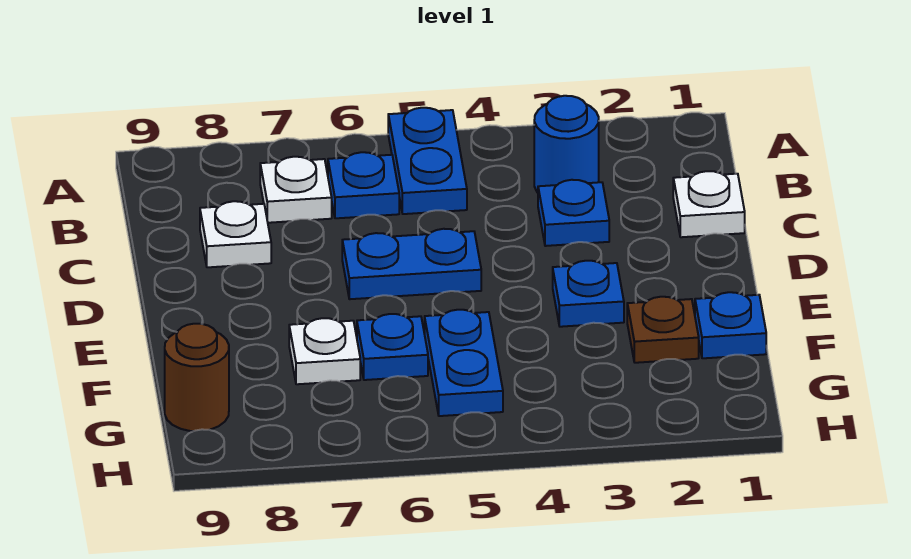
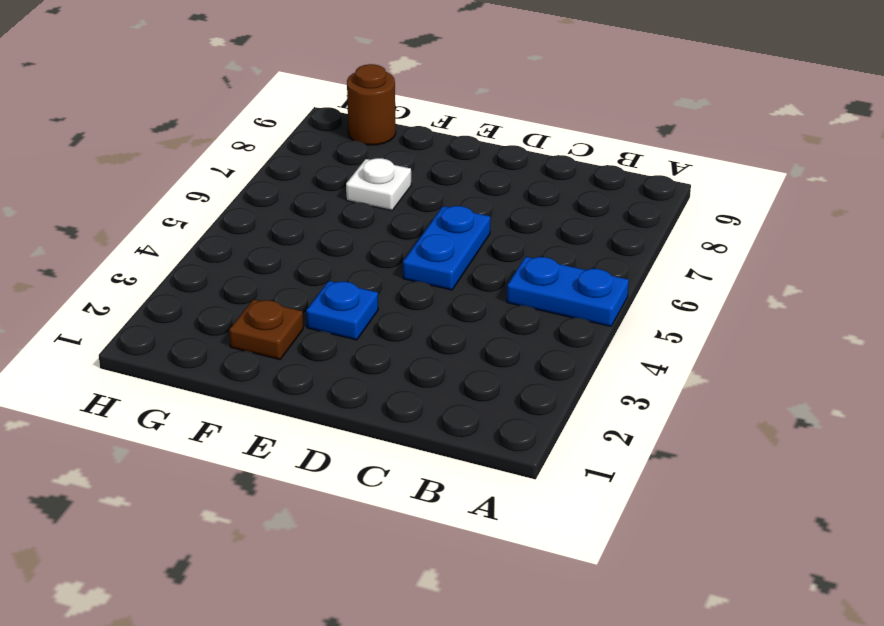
none -> blue 1x1 round brick [534,96,599,193]
none -> blue 1x1 plate [328,152,399,218]
none -> white 1x1 plate [260,157,332,223]

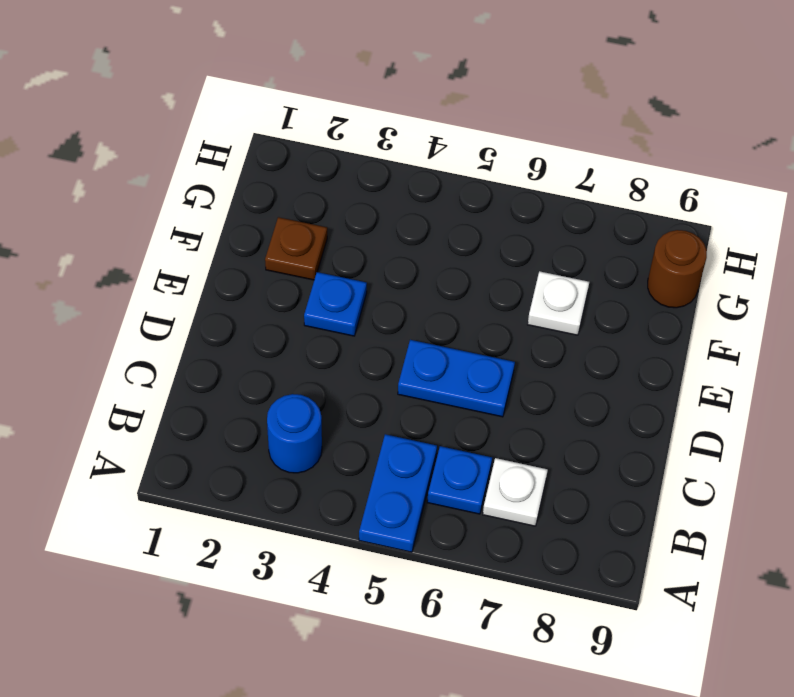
none -> white 1x1 plate [673,171,745,237]
none -> blue 1x1 plate [538,180,609,246]
none -> white 1x1 plate [200,201,271,267]

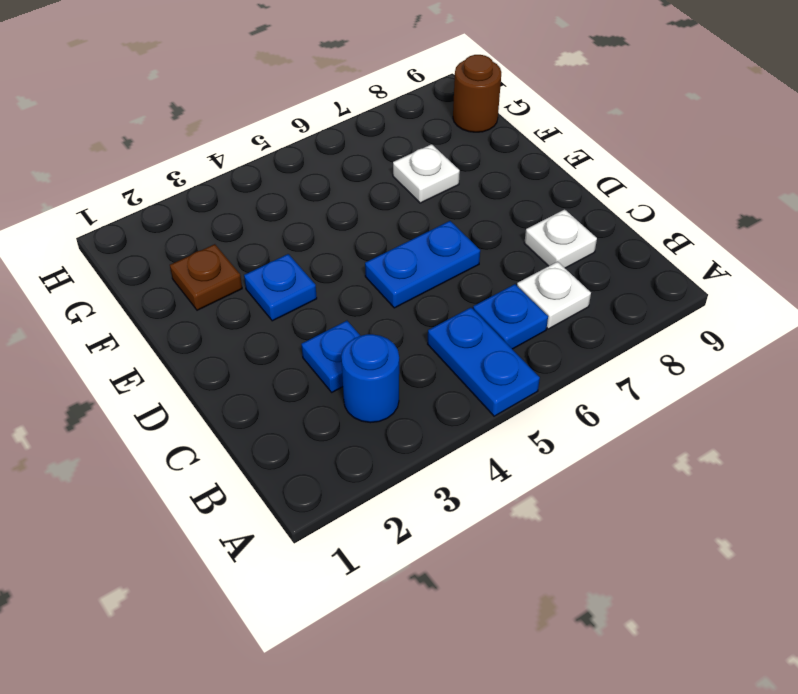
none -> white 1x1 plate [673,171,745,237]
none -> blue 1x1 plate [695,292,766,358]
none -> blue 1x2 plate [425,310,503,416]

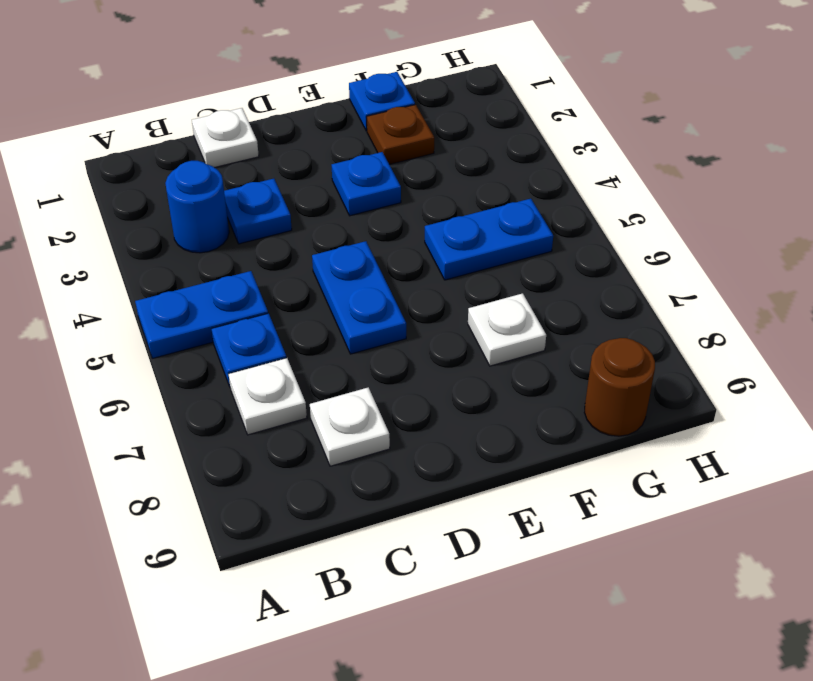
none -> blue 1x1 plate [357,314,428,380]

